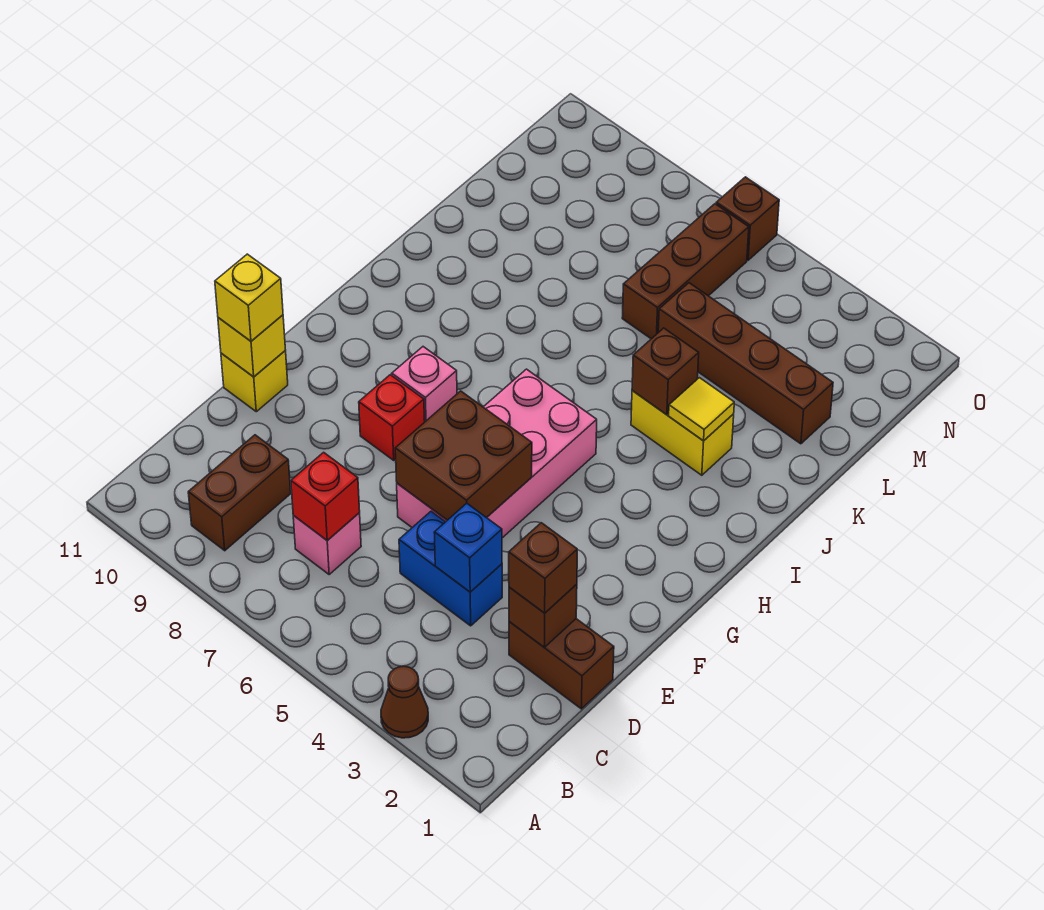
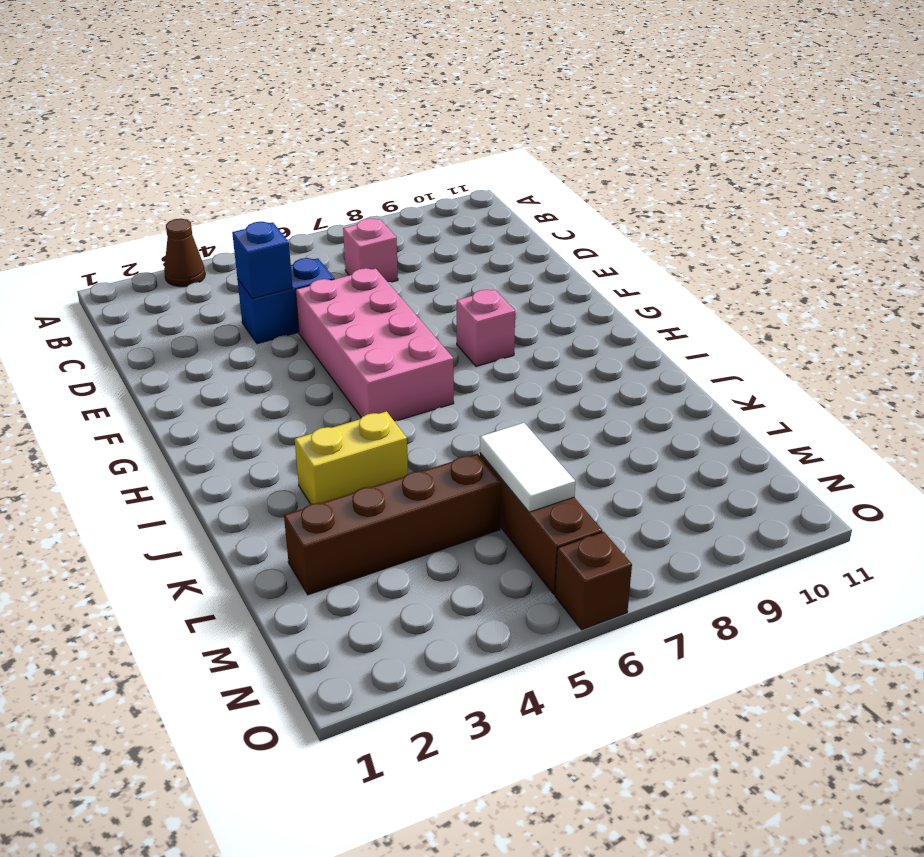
white 1x2 tile [480,423,575,512] -> none
none -> brown 1x2 brick [188,435,291,551]
none -> brown 1x2 brick [509,619,614,709]
none -> yellow 1x1 brick [221,351,288,412]

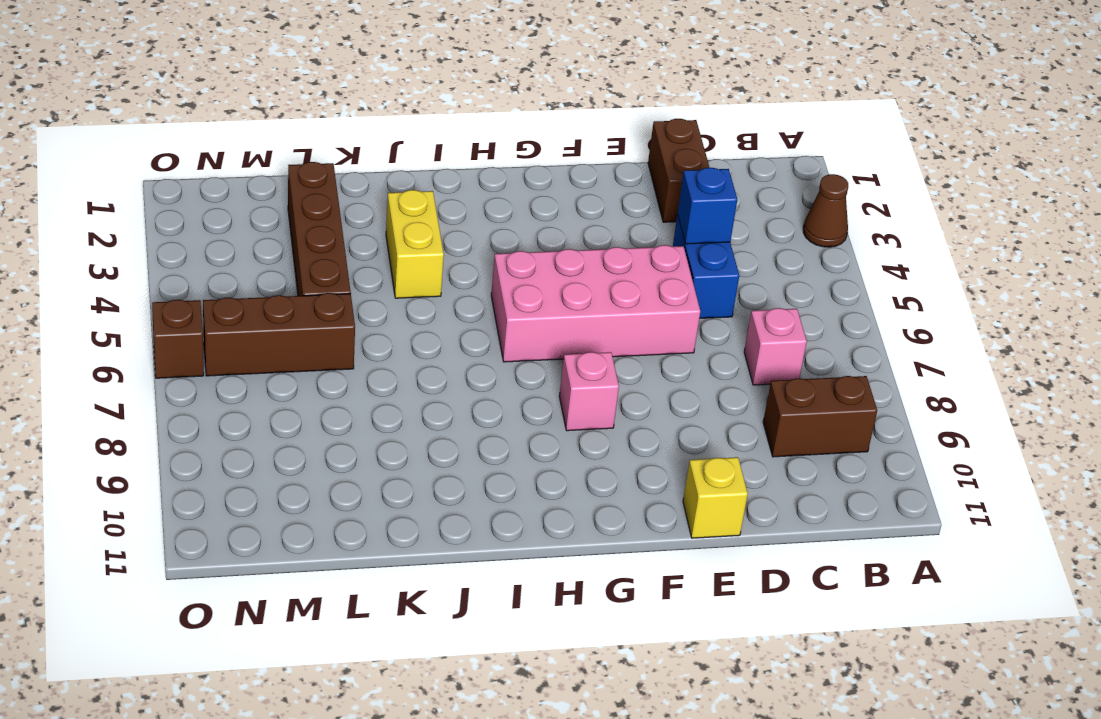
none -> red 1x1 brick [359,375,425,460]
none -> red 1x1 brick [291,452,360,540]
none -> brown 1x1 brick [509,584,577,647]

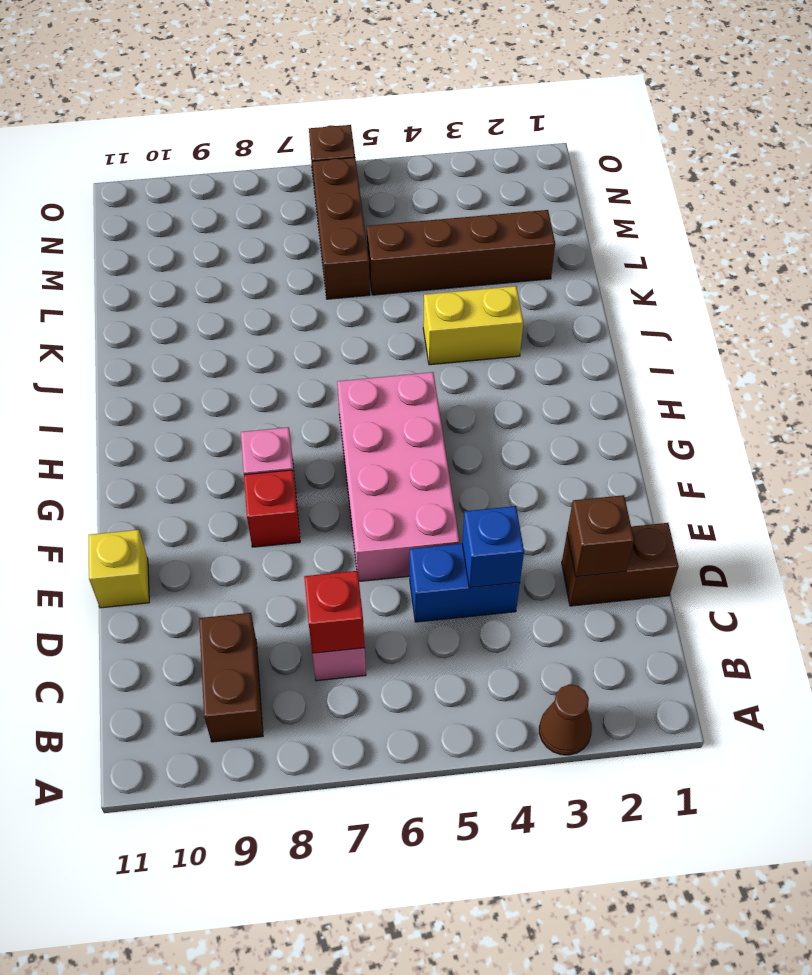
none -> brown 2x2 brick [395,391,532,520]
none -> yellow 1x1 brick [218,315,285,377]
none -> yellow 1x1 tile [669,378,734,441]

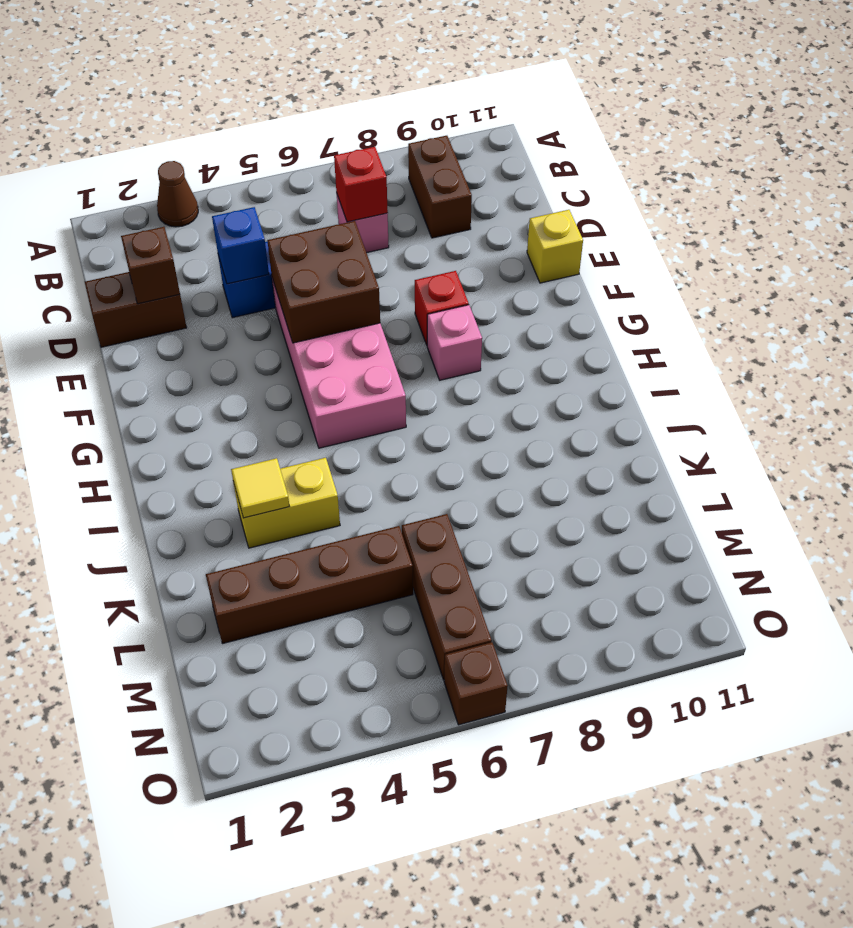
none -> yellow 1x1 brick [218,315,285,377]
none -> brown 1x1 brick [632,328,699,415]
none -> brown 1x1 brick [509,523,577,613]

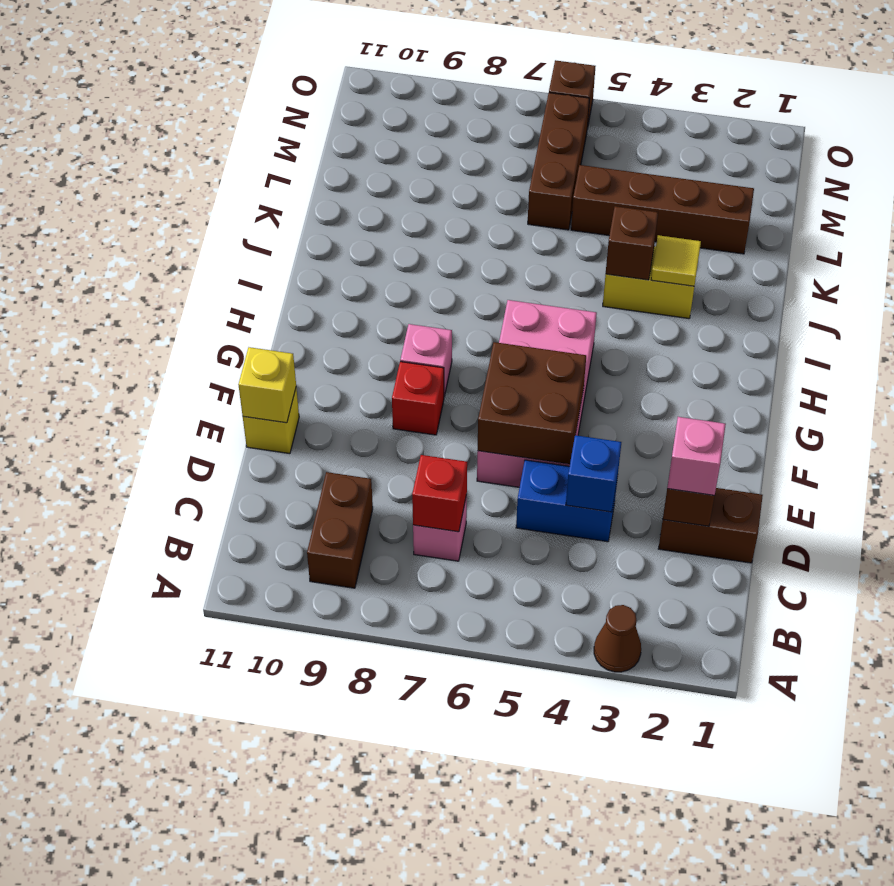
pink 1x1 brick [667,417,726,495] -> brown 1x1 brick [509,523,577,613]
none -> yellow 1x1 brick [215,254,283,341]

